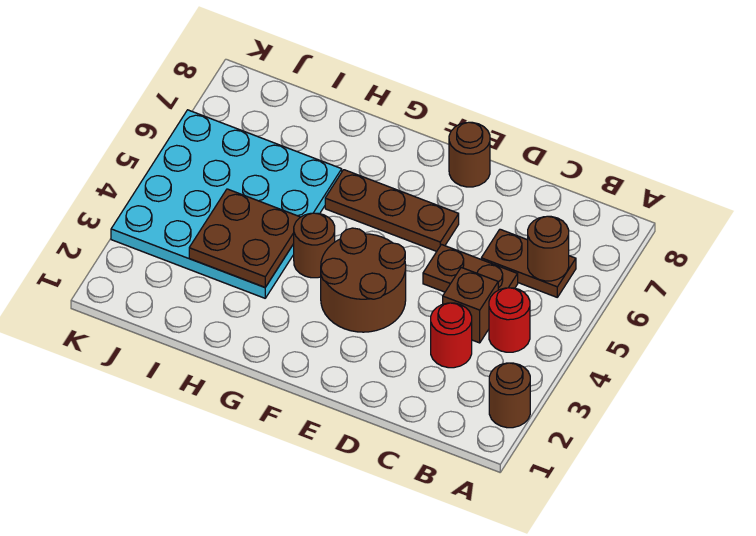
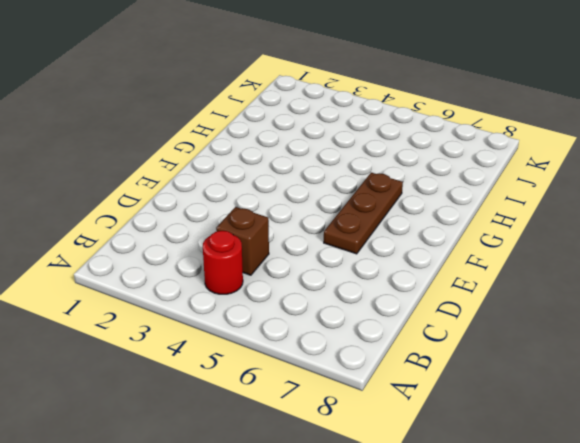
none -> brown 1x1 round brick [489,363,530,428]
none -> brown 1x2 plate [481,229,576,297]
none -> red 1x1 round brick [431,303,472,368]

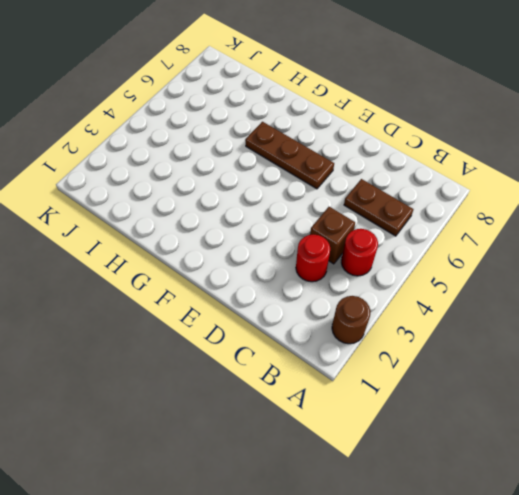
none -> brown 1x2 plate [423,245,518,292]
none -> brown 2x2 round brick [321,228,406,332]
none -> brown 1x1 round brick [449,122,490,187]

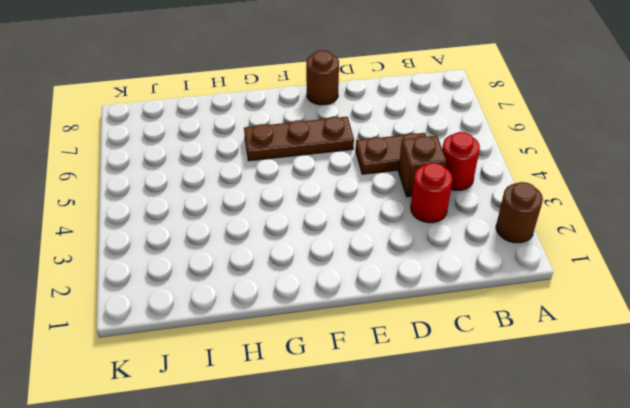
none -> brown 1x2 plate [481,229,576,297]
none -> brown 2x2 round brick [321,228,406,332]
none -> brown 1x1 round brick [294,213,335,278]

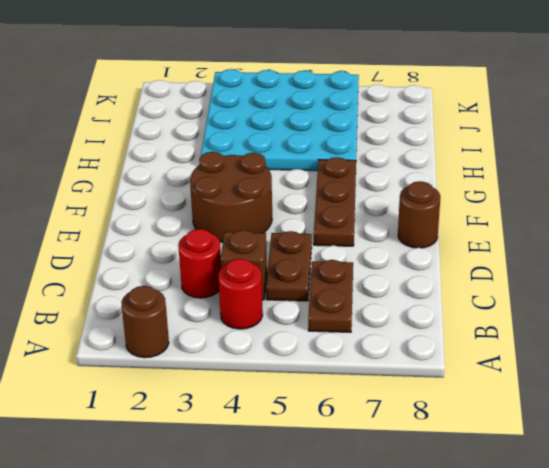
none -> brown 1x1 round brick [294,213,335,278]
none -> brown 1x1 round brick [528,216,569,281]
none -> brown 2x2 plate [189,189,300,287]

